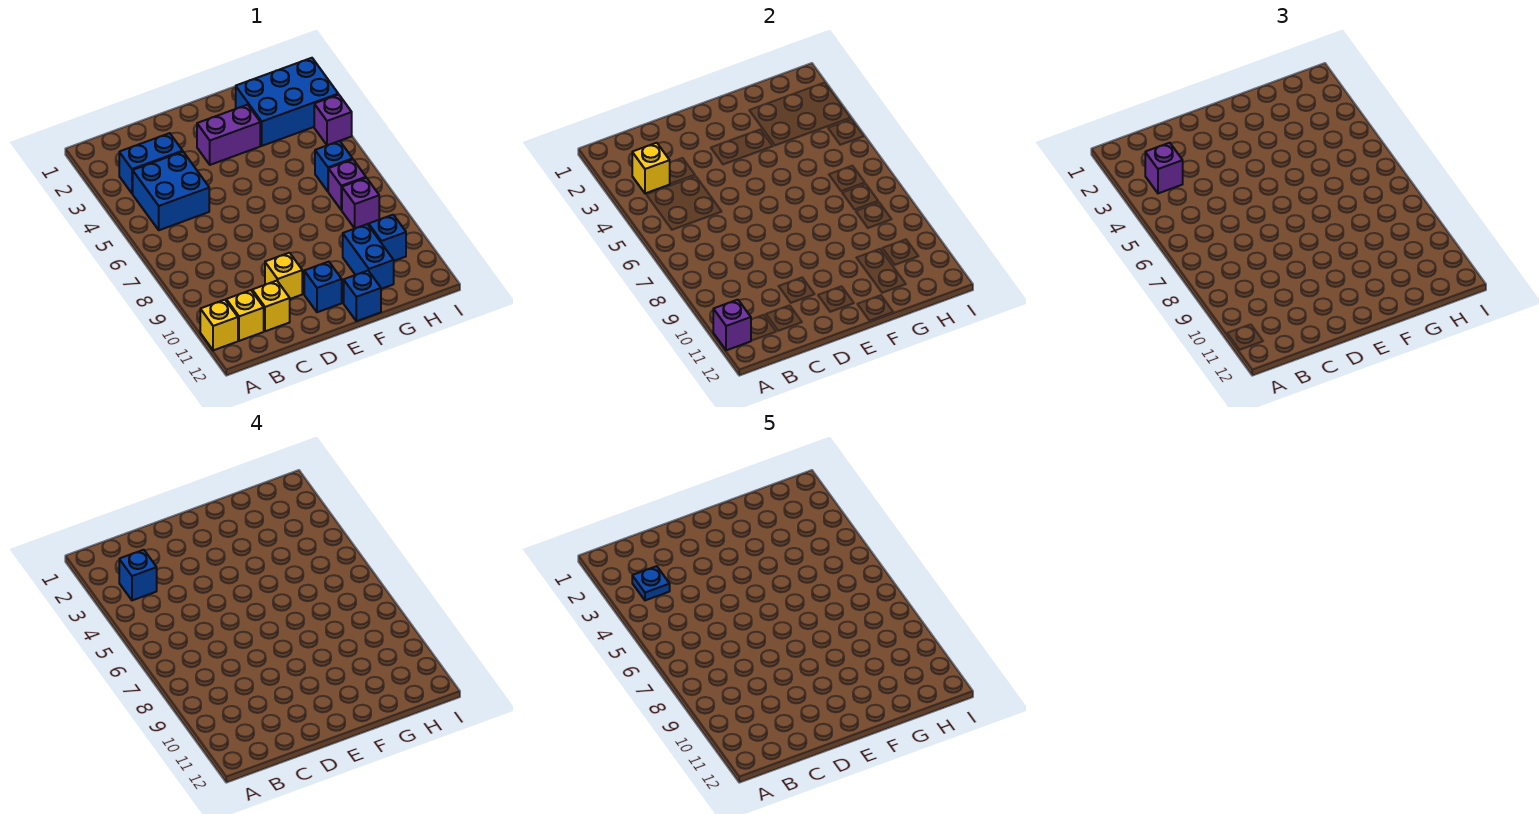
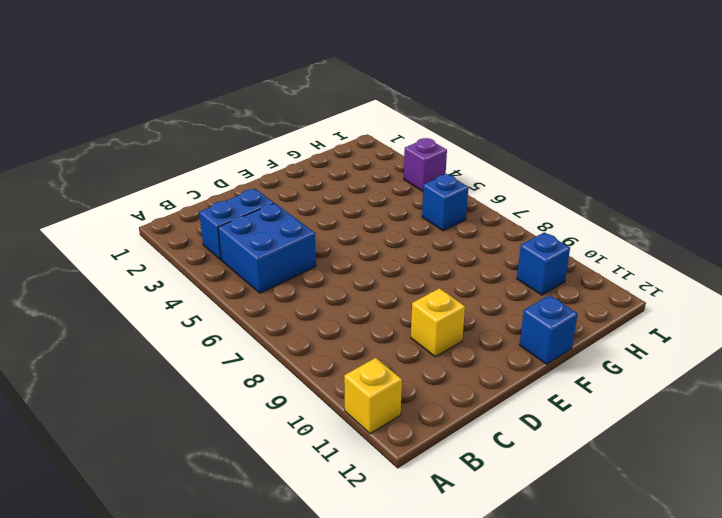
none -> yellow 1x1 brick [226,290,264,341]
none -> yellow 1x1 brick [252,281,290,331]
none -> purple 1x2 brick [197,105,260,165]

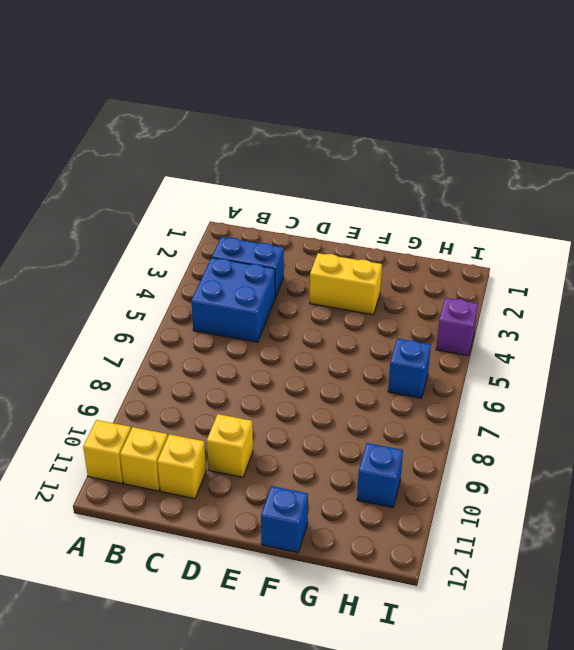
yellow 1x2 brick [310,253,382,315] -> purple 1x2 brick [197,105,260,165]
none -> blue 1x1 brick [304,262,342,312]
none -> blue 2x3 brick [236,58,338,146]
none -> blue 1x2 brick [343,224,394,289]

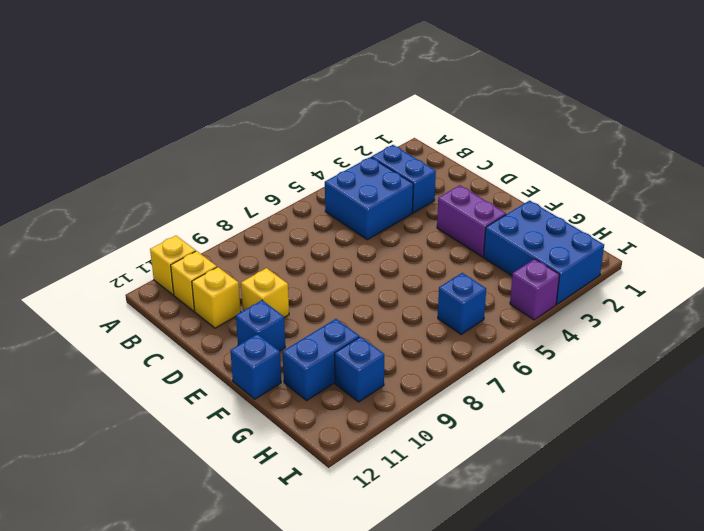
none -> purple 1x1 brick [328,160,366,210]
none -> purple 1x1 brick [342,178,379,229]
none -> purple 1x1 brick [713,300,751,350]

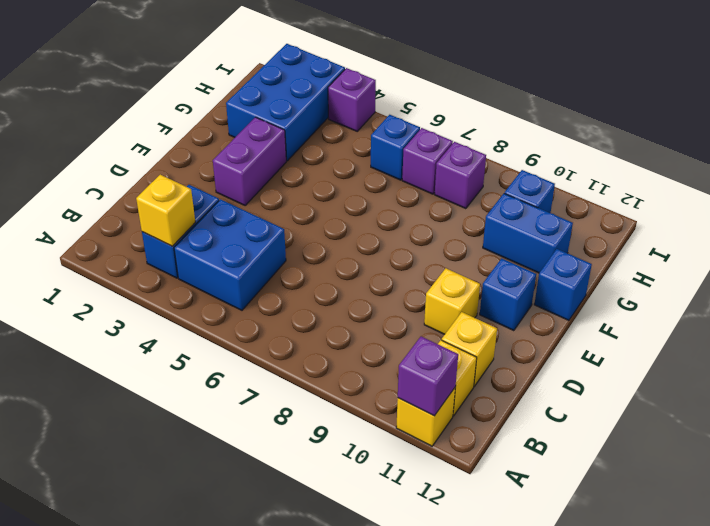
none -> purple 1x1 brick [1145,143,1183,193]
none -> blue 1x1 brick [119,550,157,600]
none -> blue 1x1 plate [632,566,670,600]

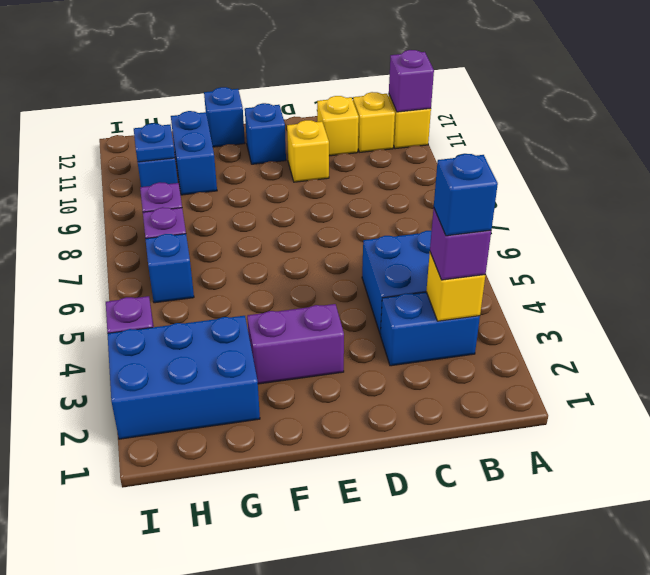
blue 1x1 plate [134,123,175,162] -> blue 1x1 plate moved to [632,566,670,600]

